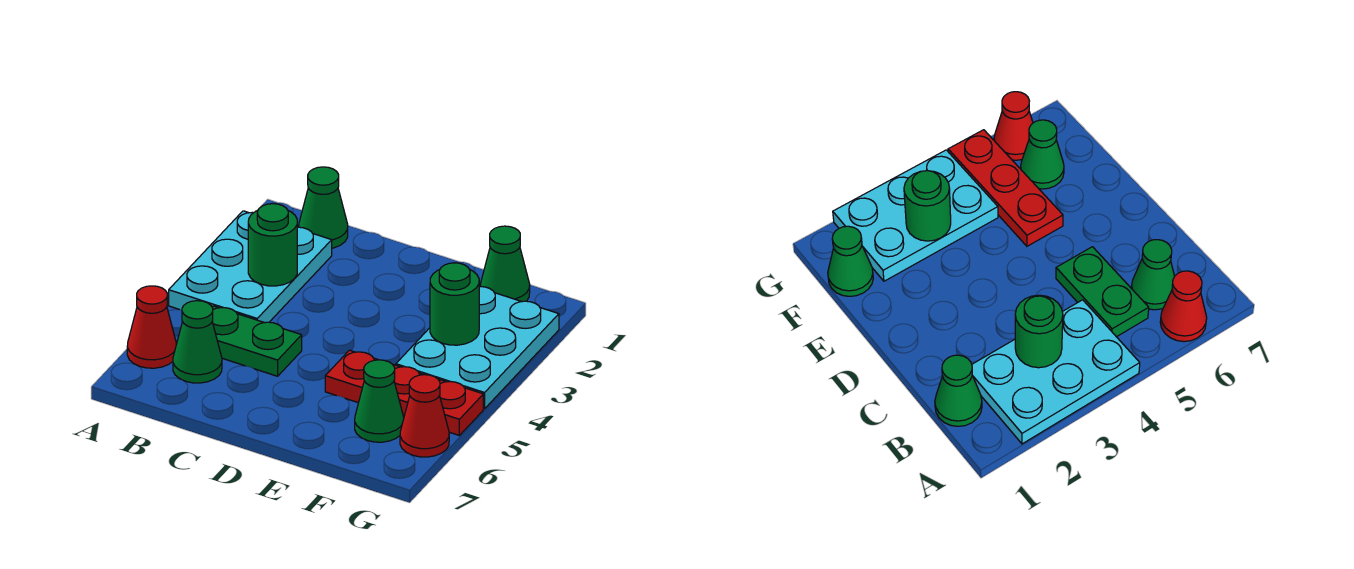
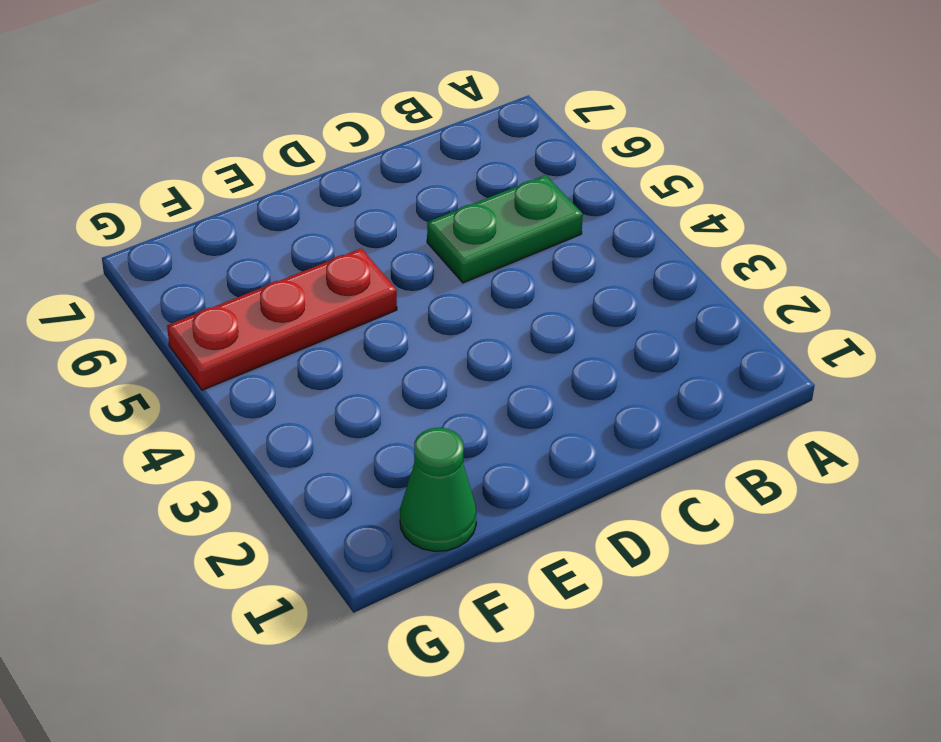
none -> cyan 2x3 plate [169,211,332,323]
none -> red 1x1 cone [127,286,176,368]
none -> green 1x1 cone [299,167,348,248]

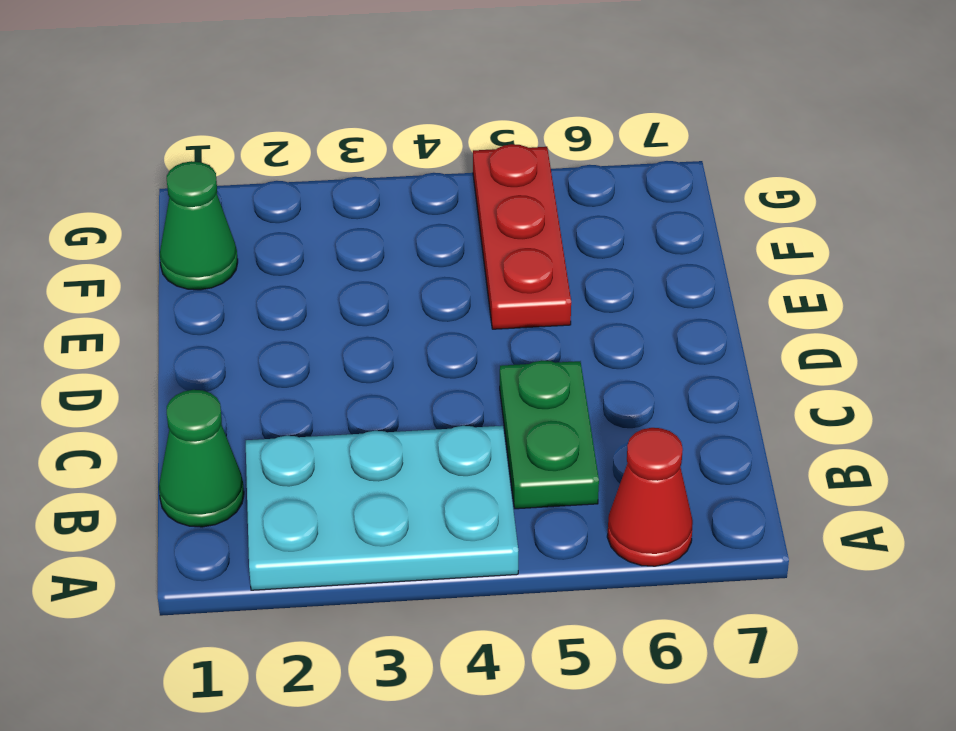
none -> green 1x1 cone [173,301,222,383]
none -> cyan 2x3 plate [396,286,559,409]
none -> green 1x1 cone [355,360,404,442]

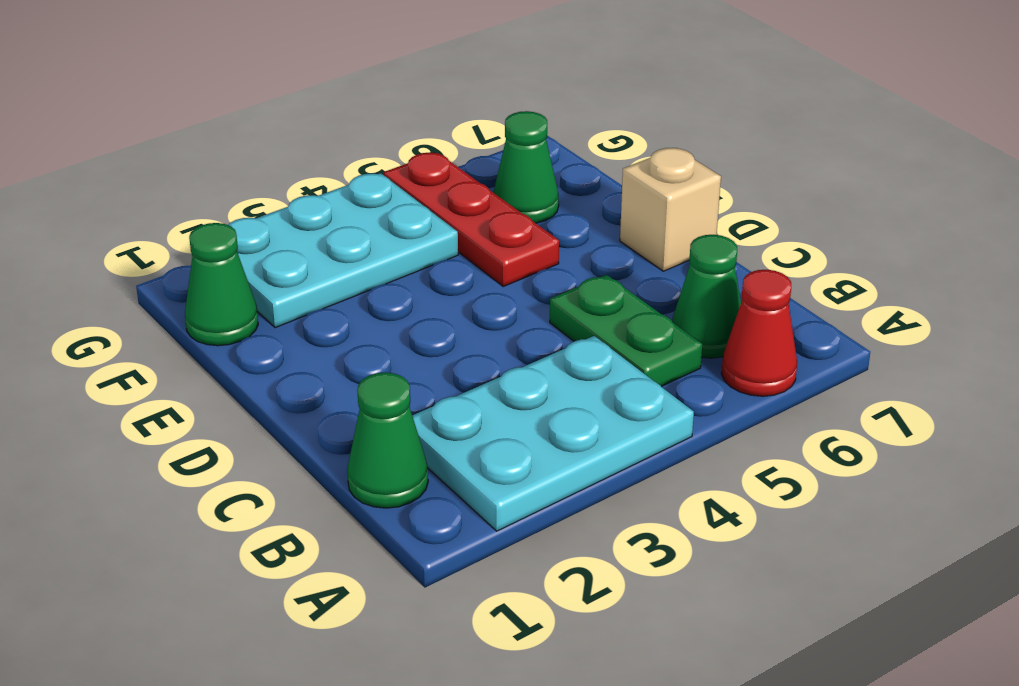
tan 1x1 brick [620,148,721,271] -> none
none -> red 1x1 cone [400,375,449,457]
none -> green 1x1 round brick [248,204,297,286]
none -> green 1x1 round brick [430,263,479,345]

